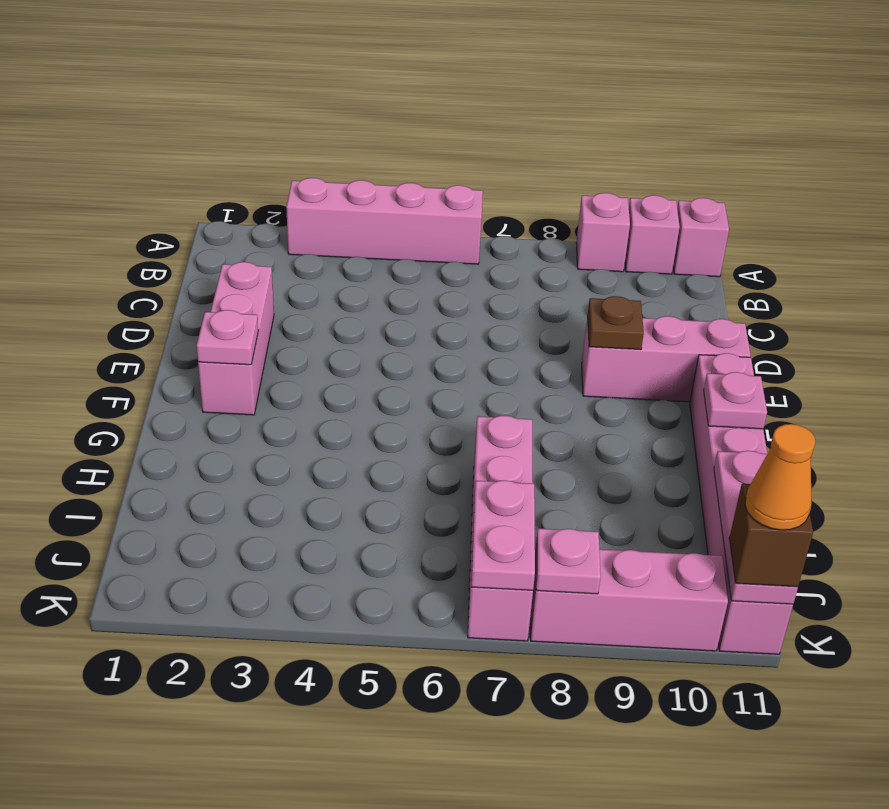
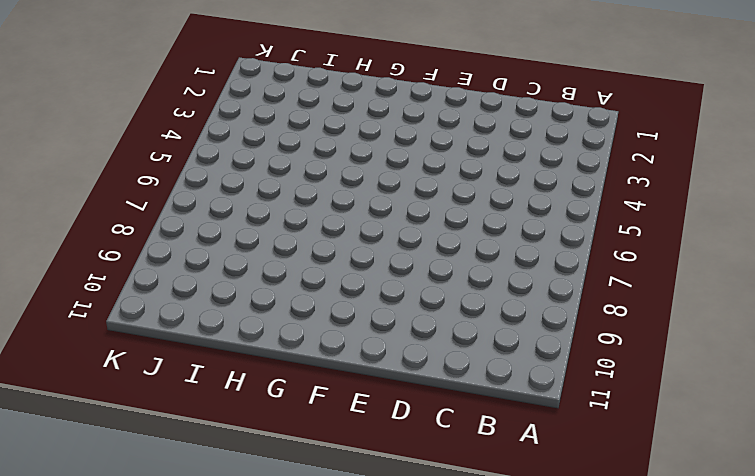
none -> pink 1x4 brick [286,178,483,264]
none -> pink 1x1 brick [576,193,630,272]
none -> pink 1x1 brick [625,195,680,274]

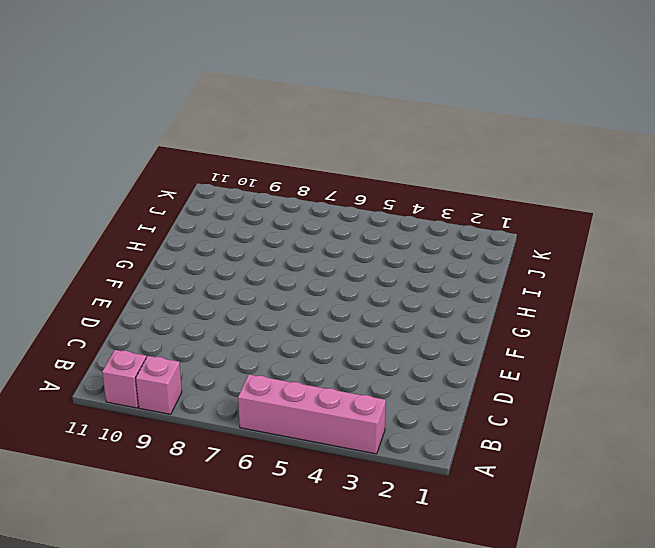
none -> pink 1x1 brick [673,198,729,277]
none -> pink 1x3 brick [198,262,274,415]
none -> pink 1x3 brick [582,316,751,402]

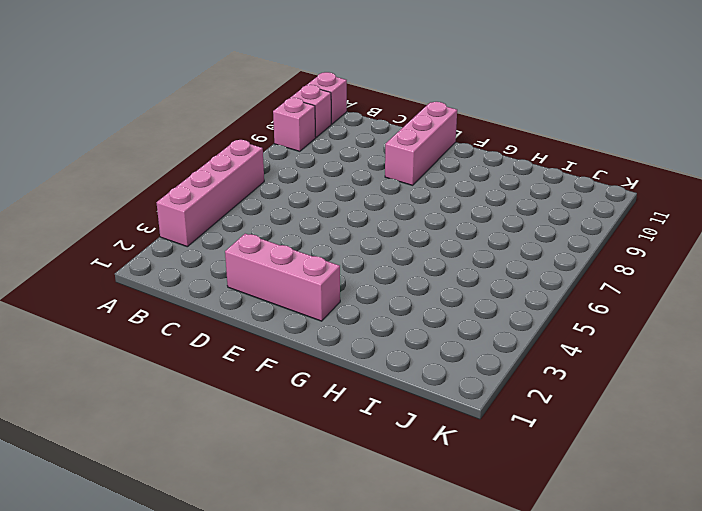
none -> pink 1x6 brick [690,353,793,654]
none -> pink 1x4 brick [468,416,533,641]
none -> pink 1x3 brick [531,549,728,651]

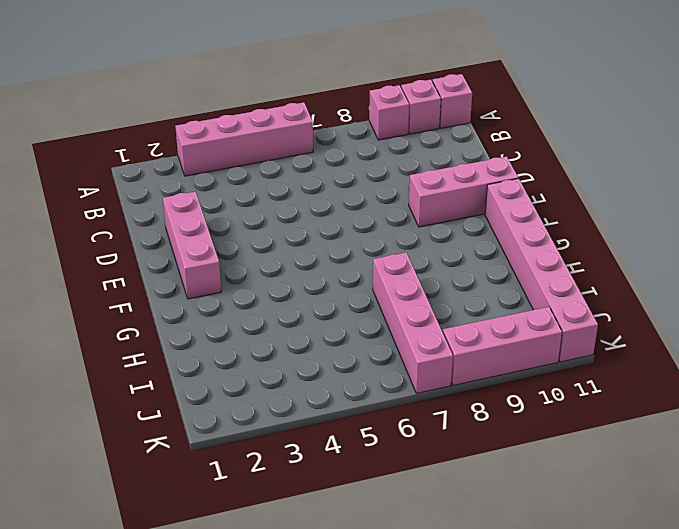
none -> brown 1x1 plate [588,296,644,350]
none -> pink 1x1 plate [197,310,258,365]
none -> pink 1x1 plate [704,372,767,429]

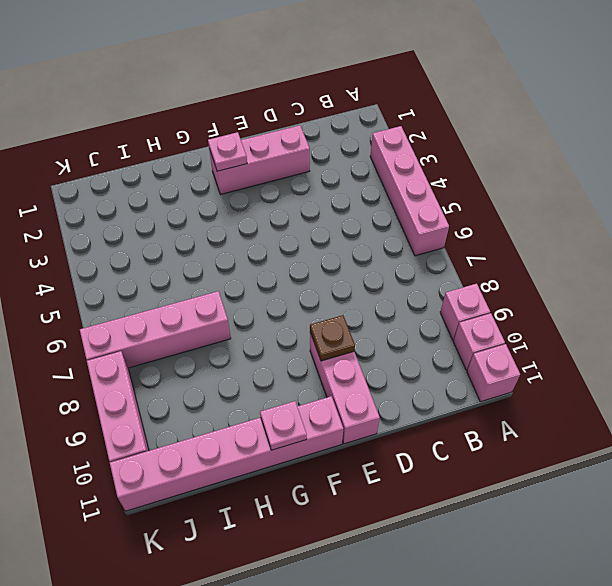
none -> pink 1x3 plate [714,451,798,604]
none -> pink 1x2 plate [471,480,535,590]
none -> pink 1x1 plate [536,528,601,594]

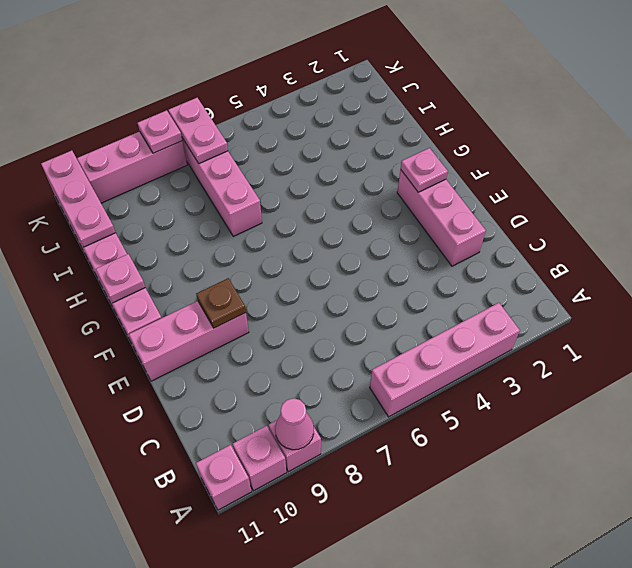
pink 1x1 cone [275,398,314,450] -> none
none -> brown 1x1 brick [729,484,813,587]
none -> orange 1x1 cone [745,424,815,530]

